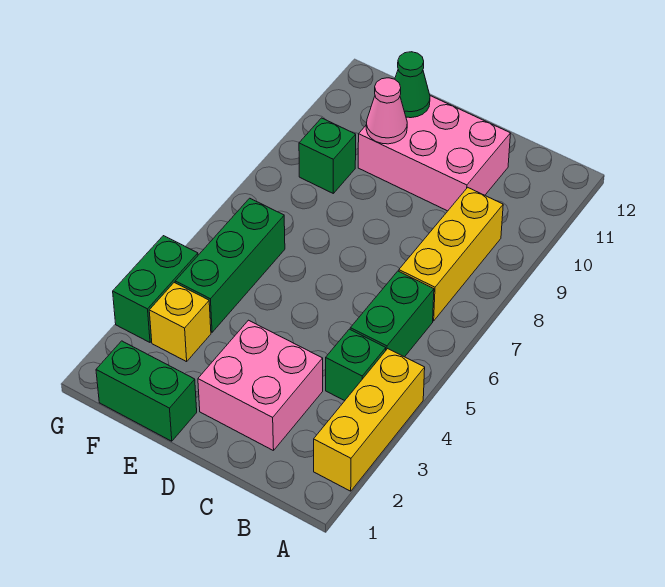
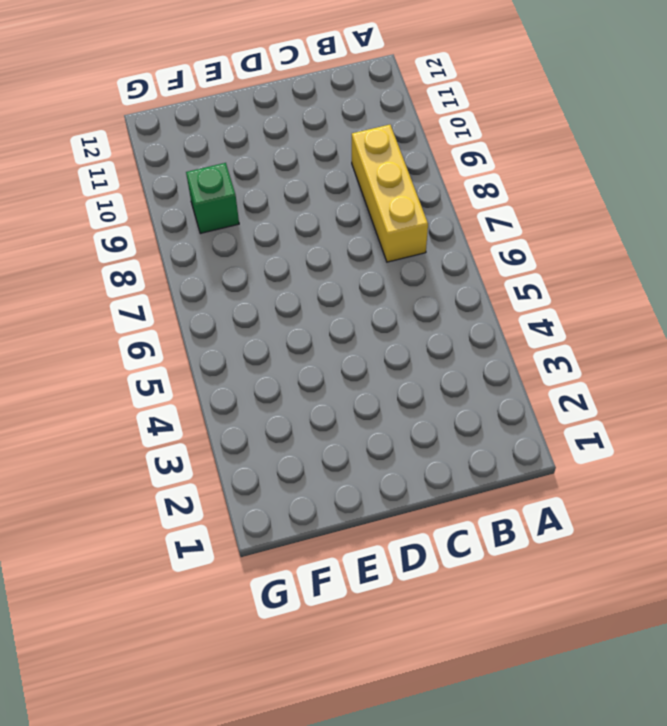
none -> yellow 1x3 brick [314,349,425,491]
none -> green 1x1 brick [326,329,386,401]
none -> green 1x2 brick [350,271,434,357]

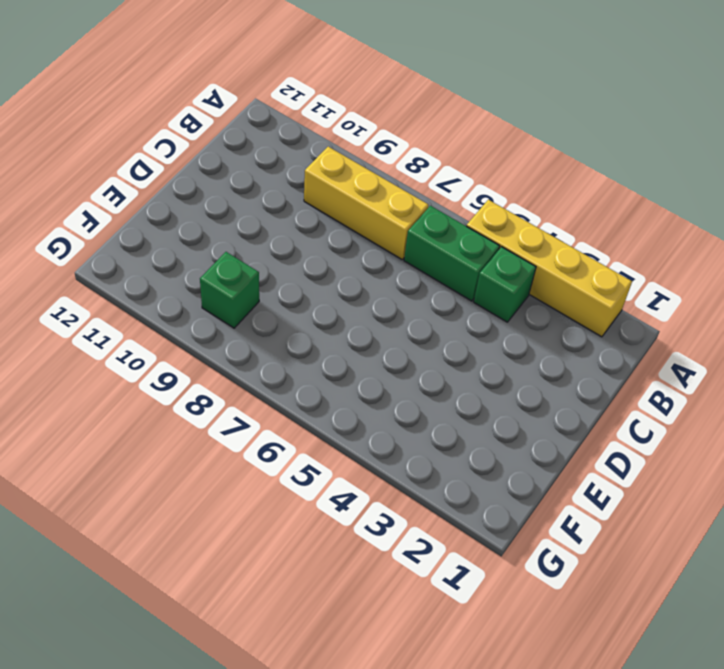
yellow 1x4 brick [467,200,632,337] -> yellow 1x3 brick [314,349,425,491]
none -> pink 2x2 brick [198,320,323,451]
none -> pink 2x3 brick [358,96,511,211]
none -> green 1x2 brick [96,341,197,441]

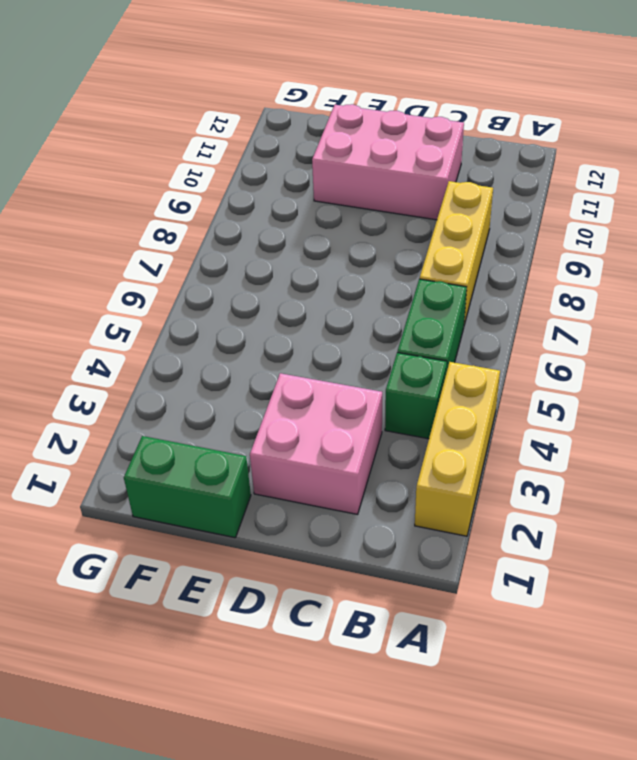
none -> yellow 1x1 brick [149,283,211,362]
none -> green 1x3 brick [175,198,285,332]
none -> green 1x1 brick [299,118,356,193]

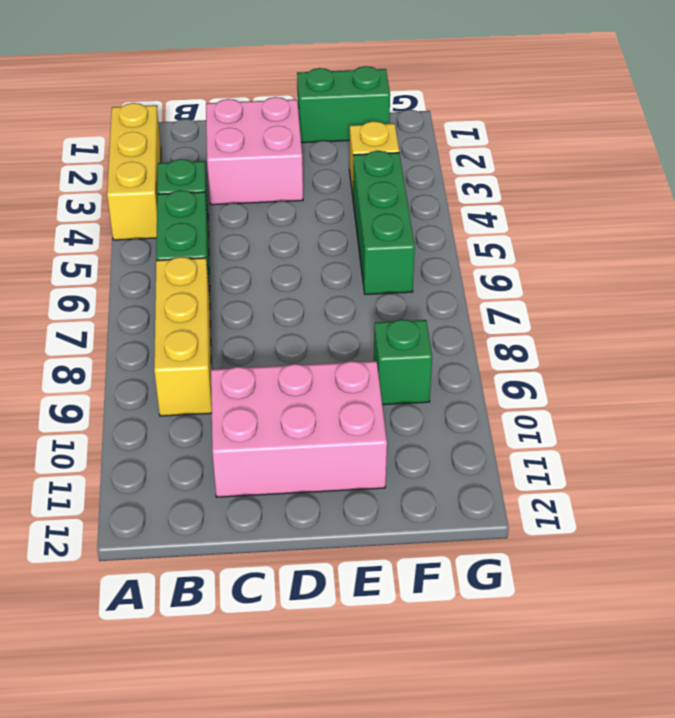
none -> green 1x2 brick [113,236,198,342]
none -> pink 1x1 cone [366,78,407,144]
none -> green 1x1 cone [395,52,430,118]

